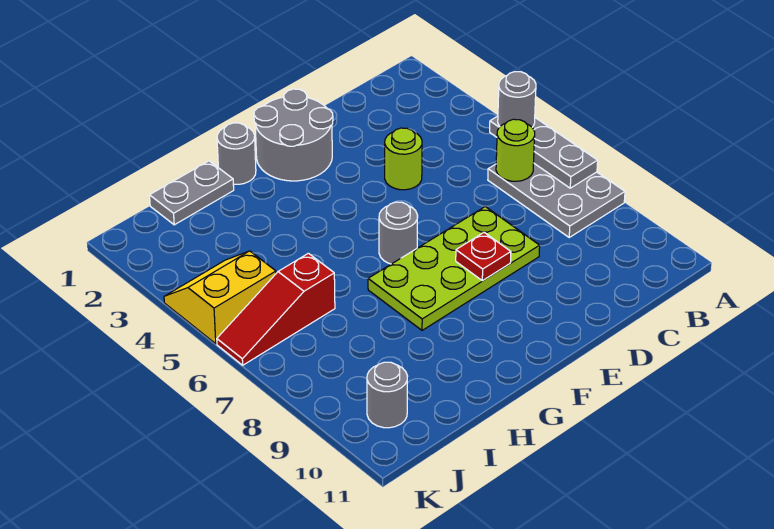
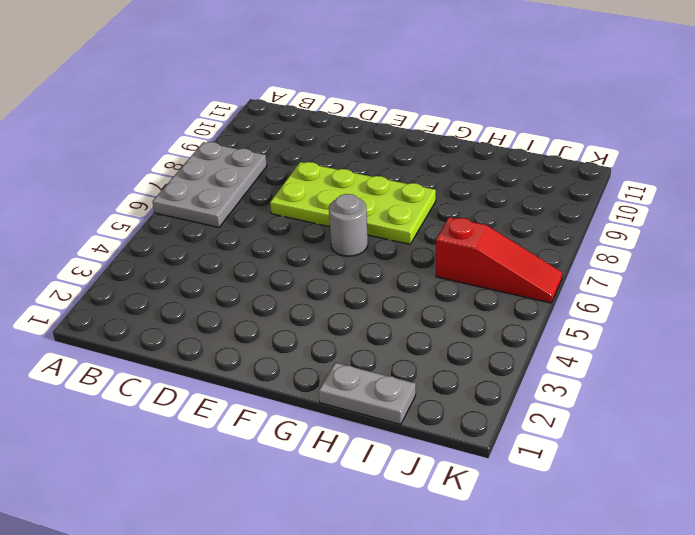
none -> lime 1x1 round brick [385,128,422,190]
none -> grey 2x2 round brick [254,89,333,181]
none -> grey 1x1 round brick [217,123,256,184]

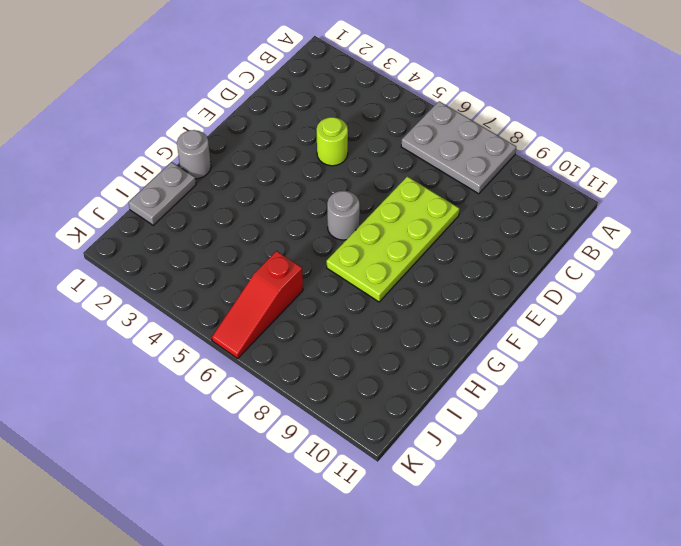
none -> grey 2x2 round brick [254,89,333,181]
none -> yellow 2x2 slope [164,251,276,344]
none -> grey 1x1 round brick [367,362,407,428]

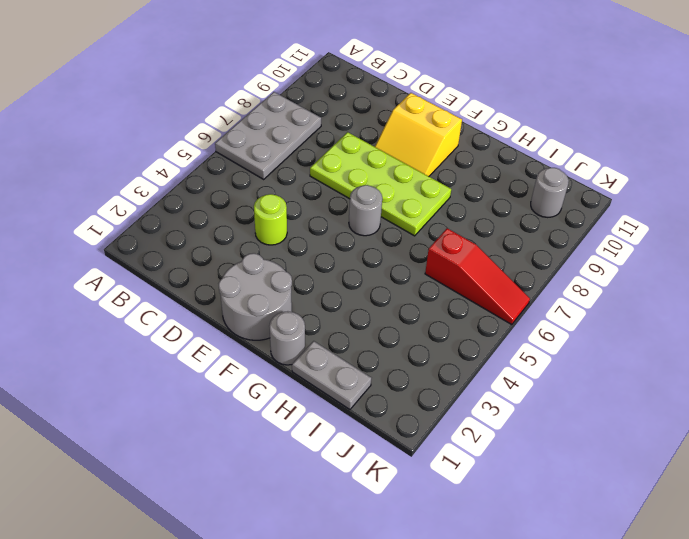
yellow 2x2 slope [375,93,462,176] -> yellow 2x2 slope moved to [164,251,276,344]
none -> grey 1x3 plate [490,116,598,188]
none -> lime 1x1 round brick [496,119,535,181]
none -> red 1x1 plate [456,233,511,281]

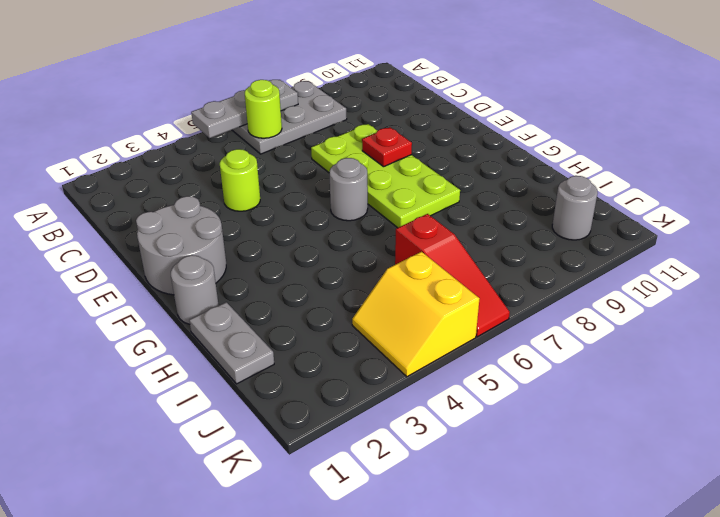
none -> grey 1x1 round brick [498,72,536,127]

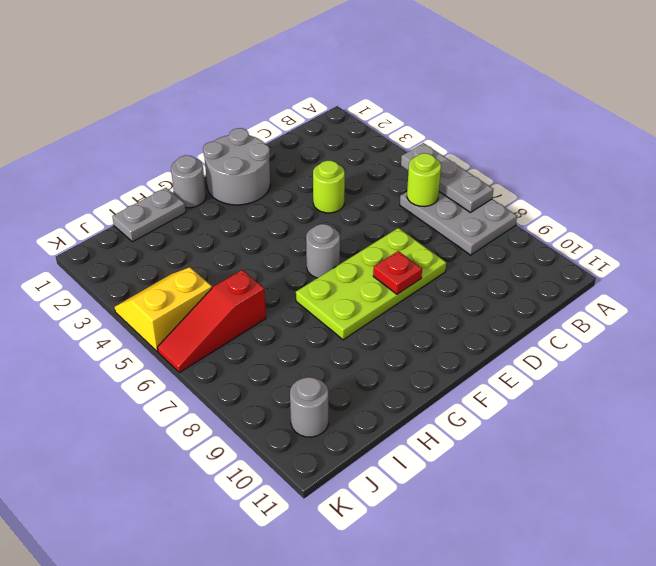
none -> grey 1x1 round brick [498,72,536,127]

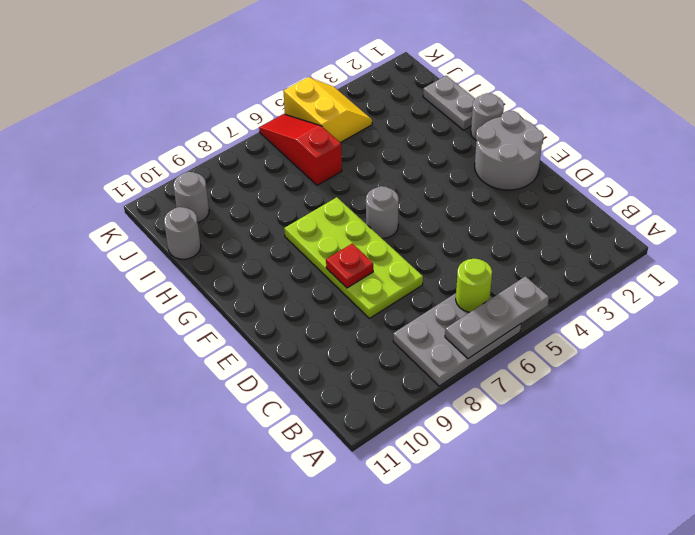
grey 1x1 round brick [164,207,201,259] -> grey 1x1 round brick moved to [498,72,536,127]
none -> lime 1x1 round brick [385,128,422,190]

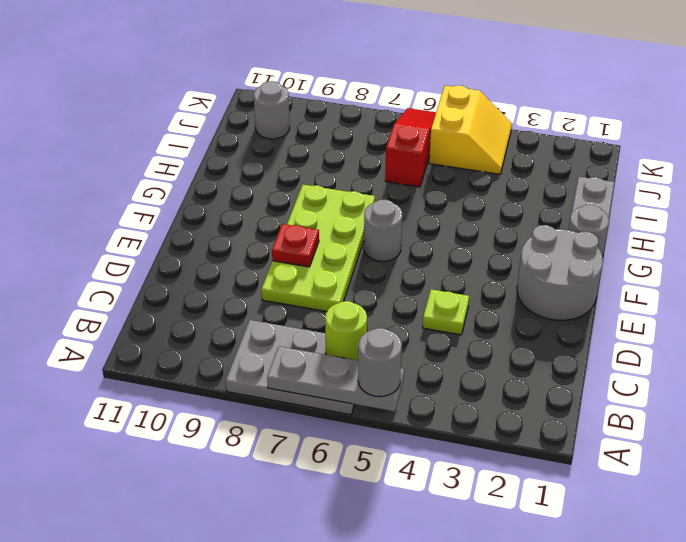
lime 1x1 plate [423,289,469,335] -> lime 1x1 round brick [385,128,422,190]

